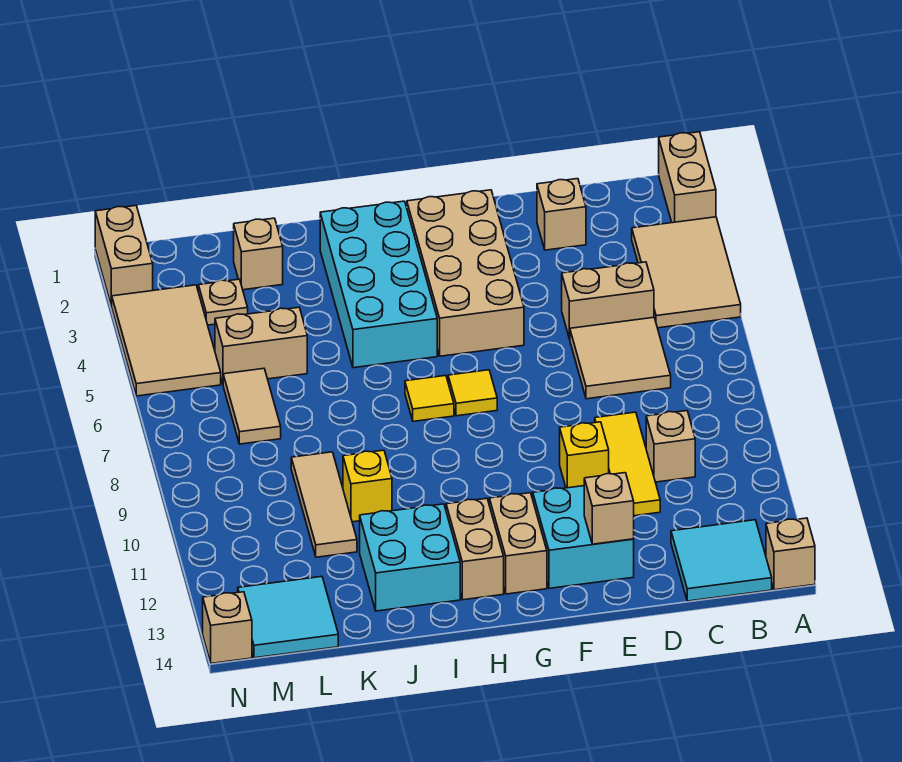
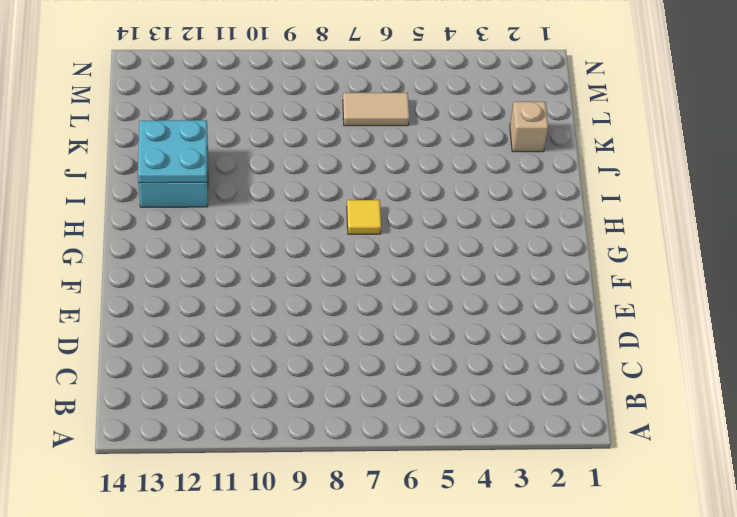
cyan 2x2 plate [138,120,207,183] -> none
none -> tan 1x2 brick [659,132,716,223]
none -> tan 2x3 tile [632,217,741,328]
none -> tan 1x1 brick [766,518,815,590]

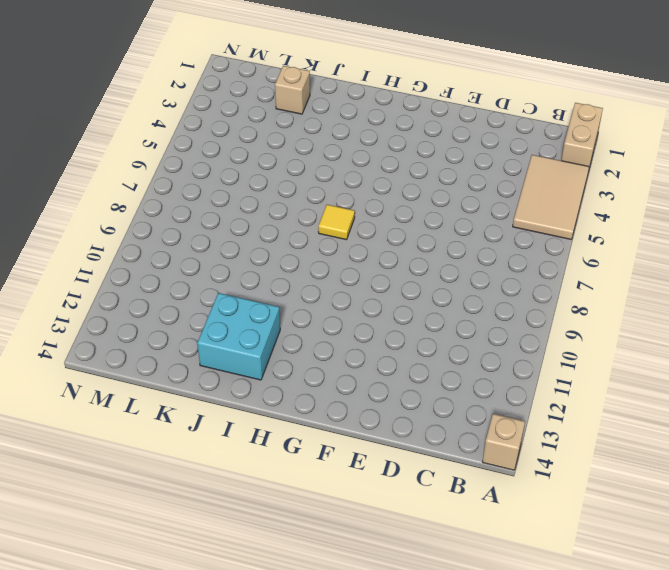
none -> cyan 2x2 tile [671,520,772,601]
none -> tan 1x2 brick [562,262,654,339]
none -> tan 2x2 tile [570,317,671,399]

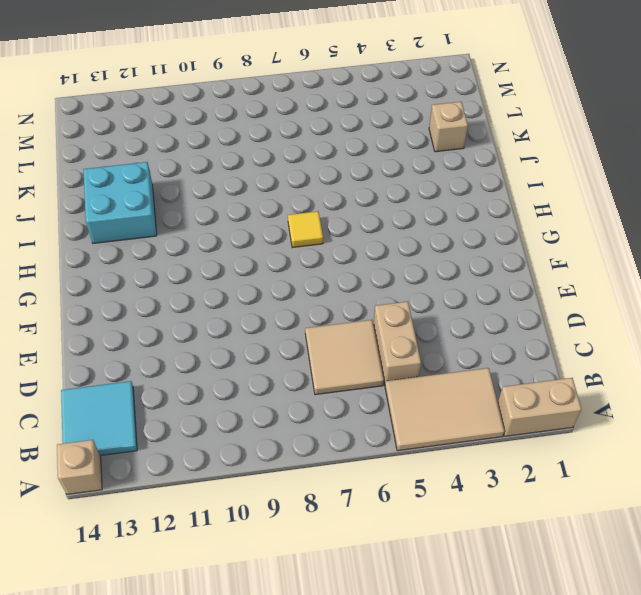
none -> tan 1x1 brick [646,411,695,482]
none -> tan 1x1 brick [537,179,586,250]
none -> yellow 1x3 tile [595,412,660,516]

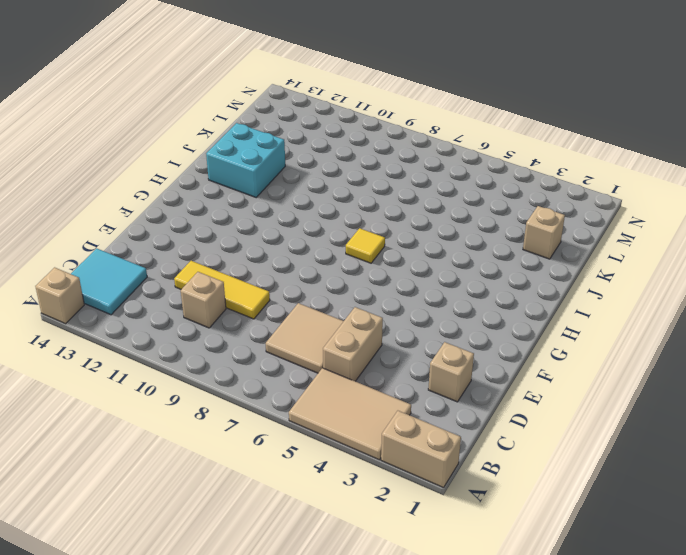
none -> yellow 1x1 brick [560,422,609,488]
none -> cyan 2x2 brick [533,486,634,588]
none -> tan 2x4 brick [407,190,524,356]

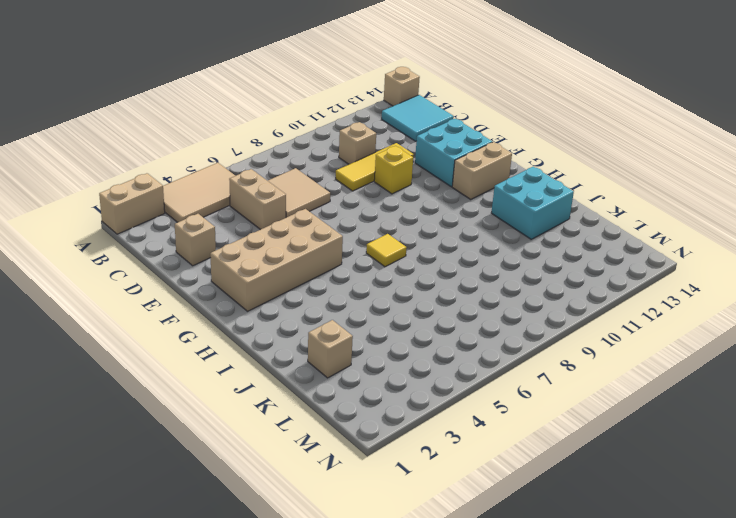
none -> yellow 1x1 tile [448,370,497,416]
none -> cyan 2x4 brick [320,201,437,368]
none -> tan 1x2 brick [446,498,504,600]

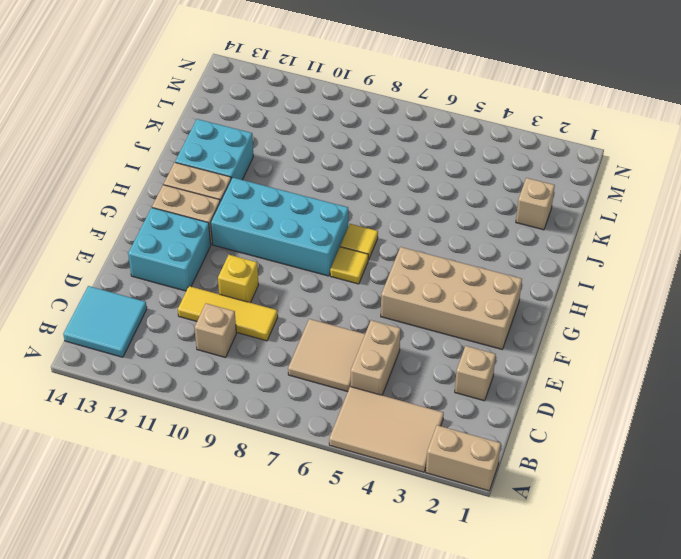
cyan 2x4 brick [211,177,348,276] -> cyan 2x4 brick moved to [320,201,437,368]
none -> tan 1x1 brick [766,518,815,590]
none -> yellow 1x1 brick [343,450,392,522]
none -> tan 1x2 brick [215,307,307,383]

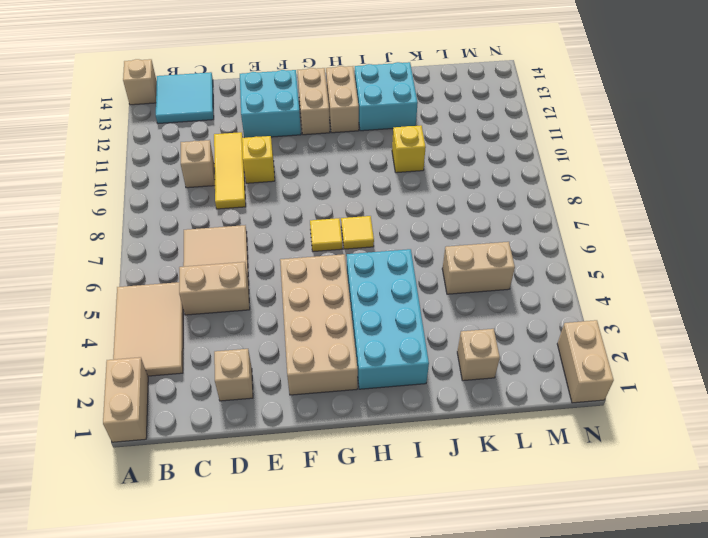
none -> tan 1x3 tile [291,452,357,557]
none -> tan 1x1 plate [198,279,248,325]
none -> tan 1x2 tile [223,368,281,444]

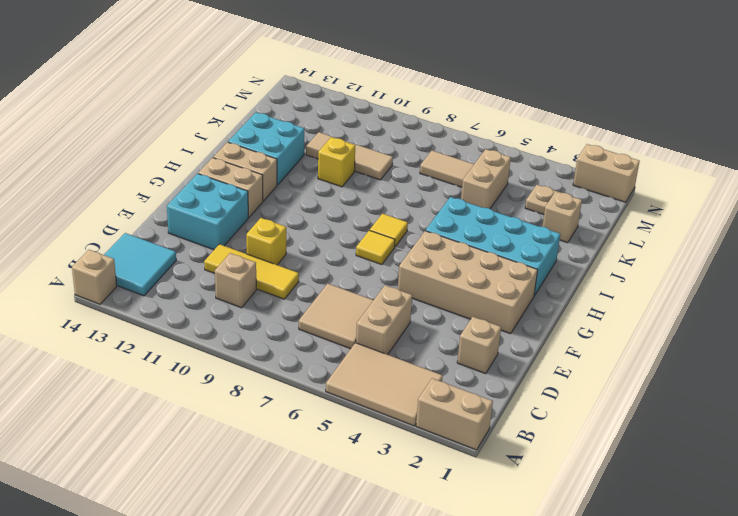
none -> cyan 2x2 tile [238,577,338,658]
none -> tan 2x3 tile [112,285,221,396]
none -> tan 1x1 brick [203,592,252,663]

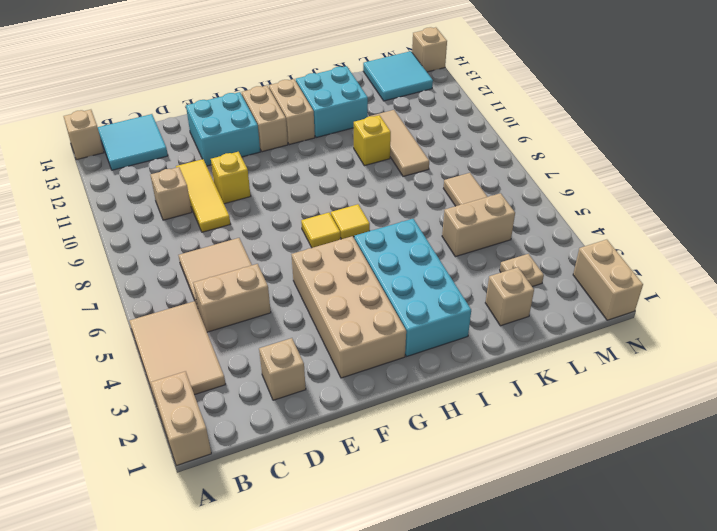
none -> tan 2x3 tile [112,285,221,396]
none -> tan 1x1 brick [584,473,634,544]

